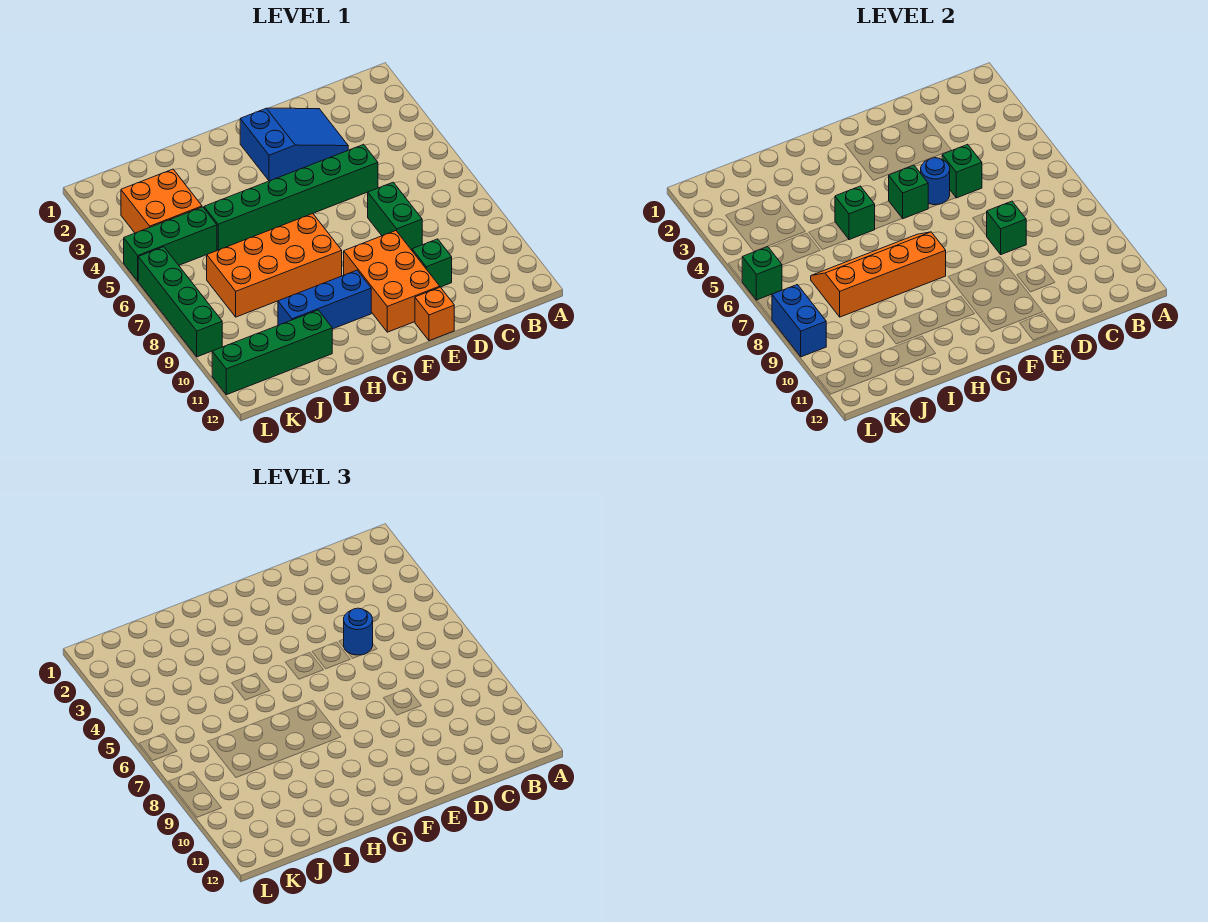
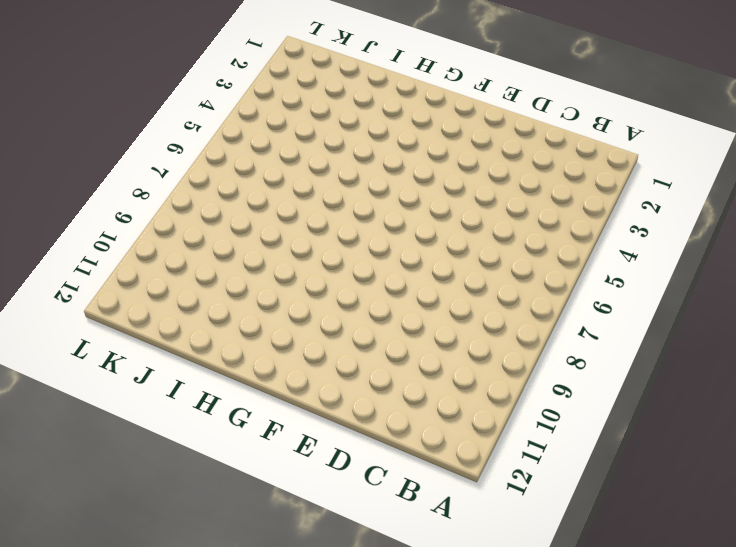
none -> blue 2x3 slope [240,108,348,181]
none -> green 1x6 brick [204,144,378,250]
none -> green 1x2 brick [368,182,422,249]

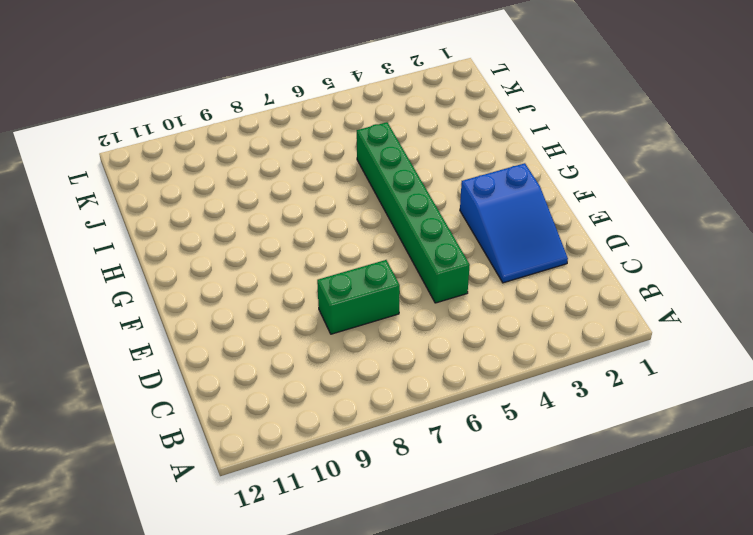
none -> green 1x1 brick [412,239,452,287]
none -> orange 2x3 brick [344,231,440,332]
none -> orange 1x1 brick [415,287,454,341]

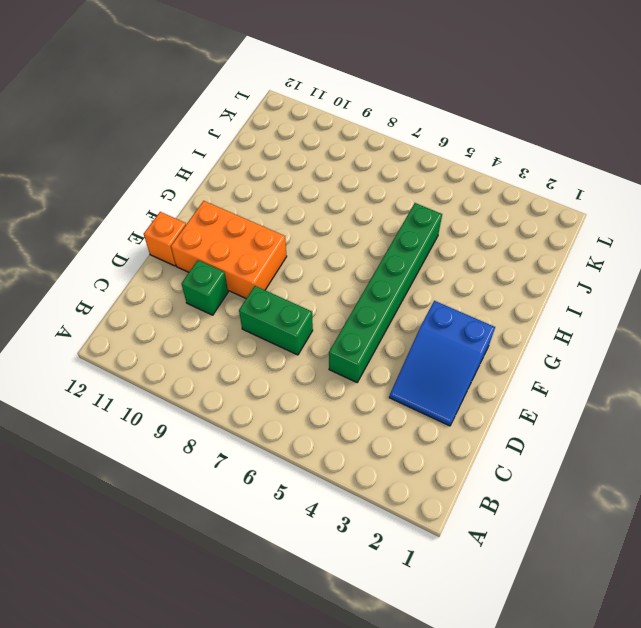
none -> orange 2x4 brick [207,214,342,317]
none -> blue 1x3 brick [278,270,371,329]
none -> green 1x4 brick [212,310,332,395]

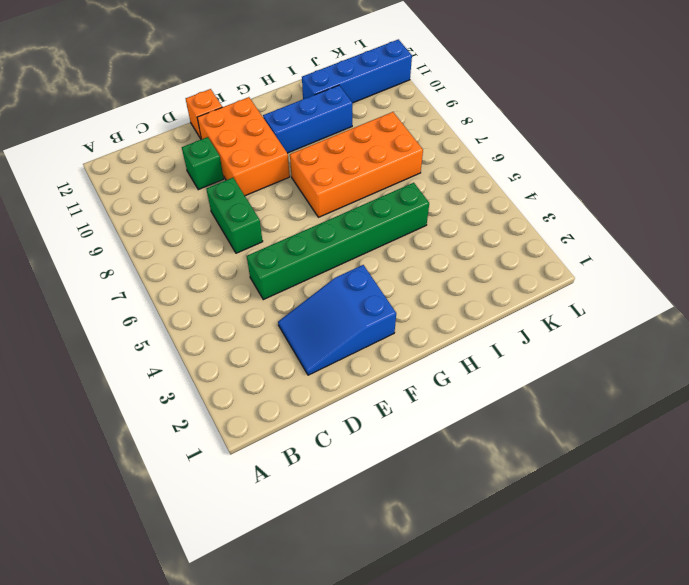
blue 1x4 brick [302,39,412,103] -> green 1x4 brick [212,310,332,395]
none -> orange 2x2 brick [121,169,202,233]
none -> green 1x3 brick [124,207,217,281]
none -> green 1x4 brick [138,247,222,357]

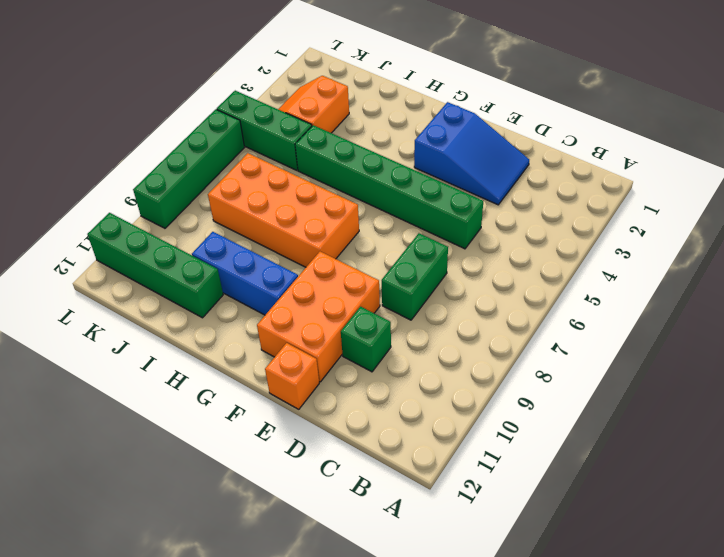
orange 2x2 slope [278,76,349,133] -> orange 2x2 brick [121,169,202,233]
none -> green 1x1 brick [942,144,982,198]
none -> green 1x1 brick [987,201,1026,255]
none -> blue 1x1 round brick [921,158,950,205]

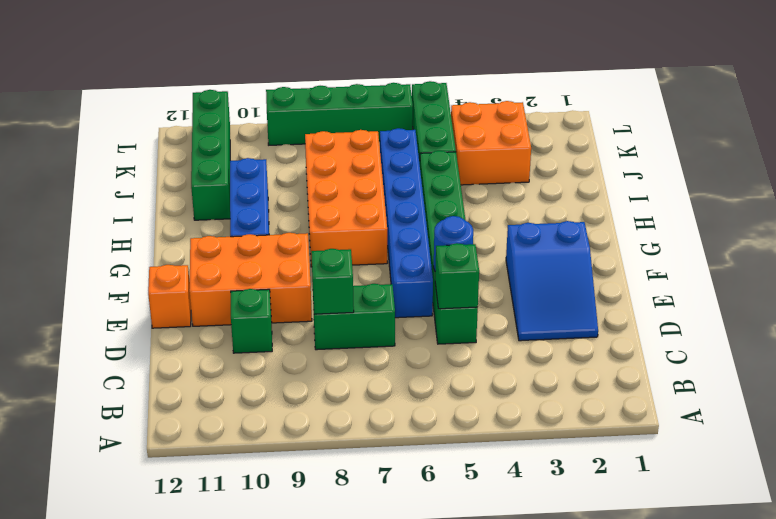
blue 1x6 brick [380,128,433,318] -> none
none -> green 1x1 brick [889,165,928,219]
none -> orange 2x4 slope [811,232,946,317]
none -> green 1x1 brick [835,186,875,240]

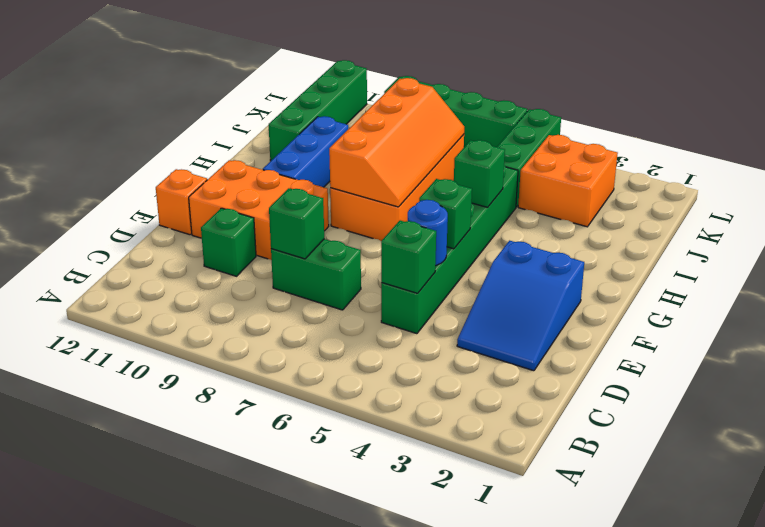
none -> green 1x1 brick [742,247,782,300]
none -> blue 1x2 brick [772,285,826,357]
none -> blue 1x1 round brick [344,608,373,655]

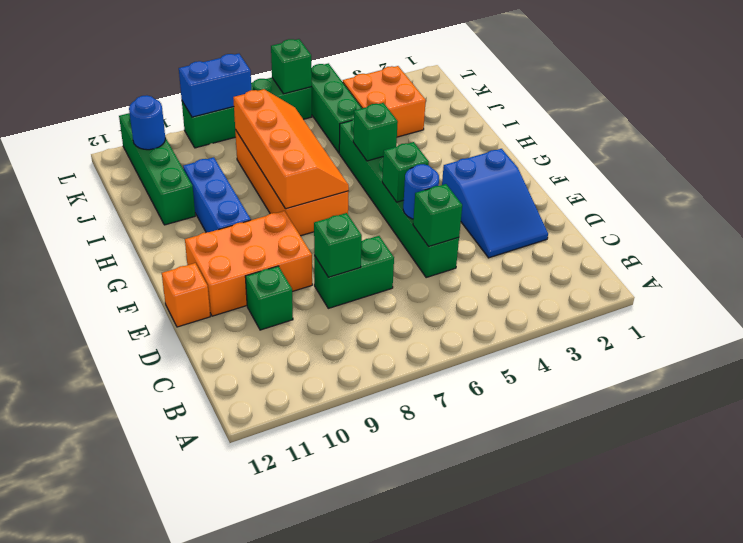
blue 1x1 round brick [129,95,165,150] -> blue 1x1 round brick moved to [344,608,373,655]

